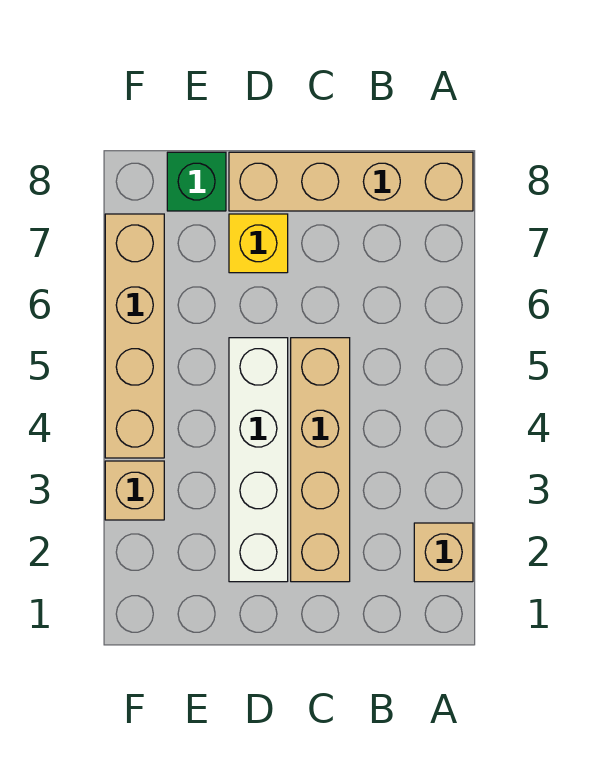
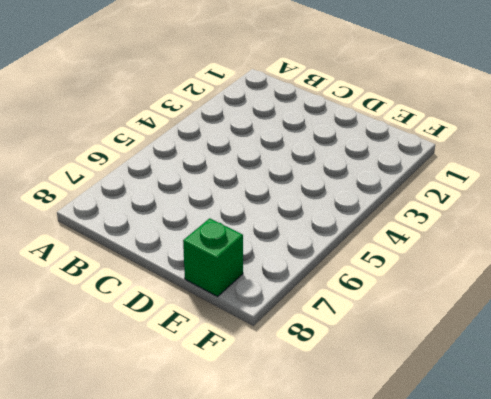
none -> tan 1x1 brick [414,523,473,582]
none -> tan 1x4 brick [229,152,473,211]

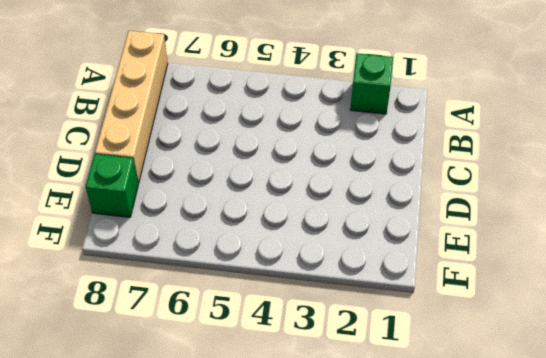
green 1x1 brick [350,53,393,114] -> tan 1x1 brick [414,523,473,582]
none -> tan 1x4 brick [291,338,350,582]
none -> white 1x4 brick [229,338,288,582]

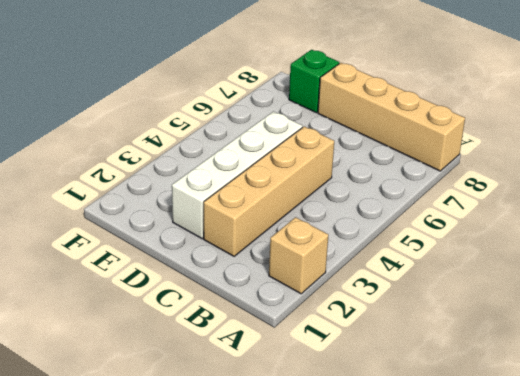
none -> yellow 1x1 brick [229,214,288,273]
none -> tan 1x1 brick [105,461,164,520]

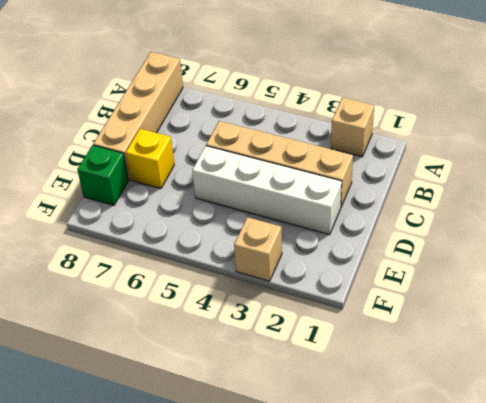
none -> tan 1x4 brick [105,214,164,458]

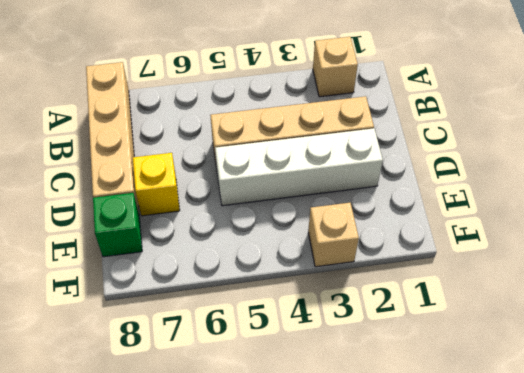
none -> tan 1x4 brick [105,214,164,458]

